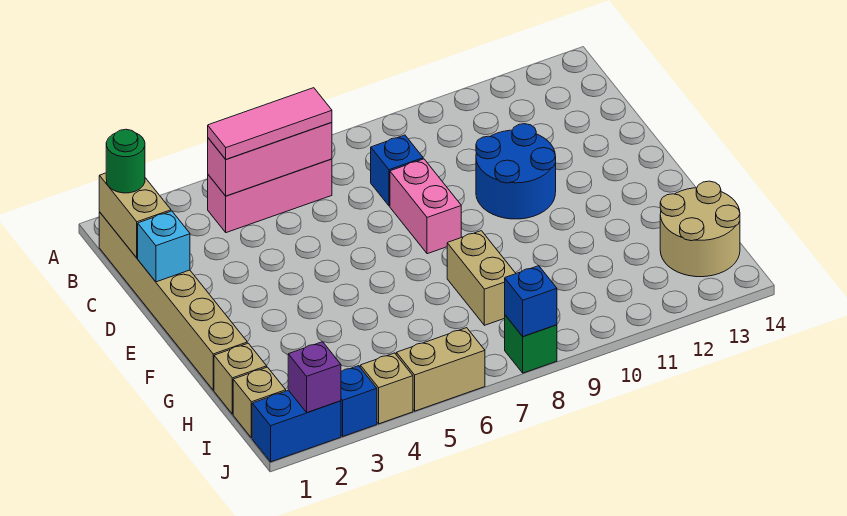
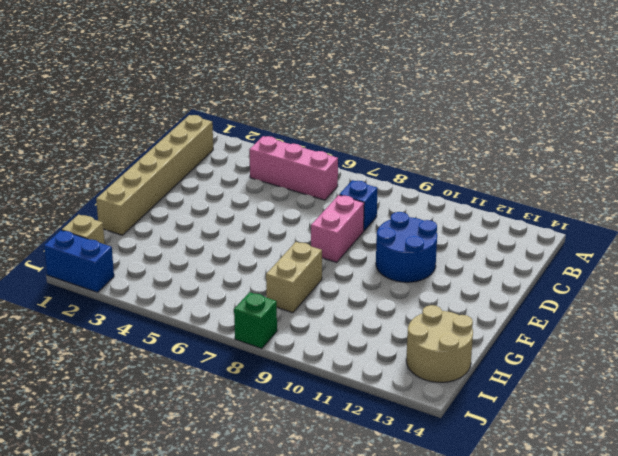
none -> tan 1x1 brick [214,343,267,414]
none -> blue 1x1 brick [341,366,377,436]
none -> tan 1x1 brick [360,353,413,424]

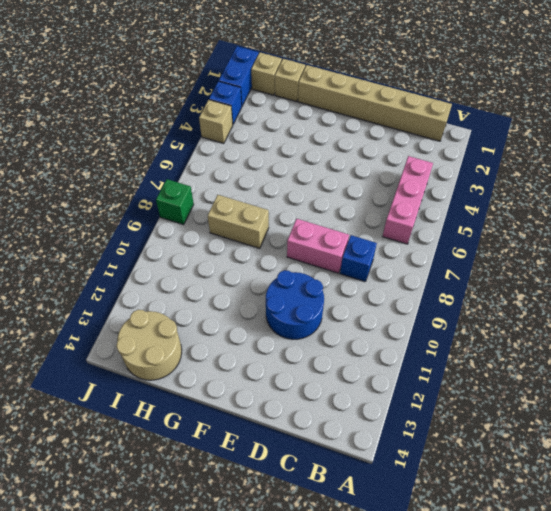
none -> tan 1x2 brick [396,328,485,411]
none -> tan 1x2 brick [99,173,171,258]
none -> pink 1x3 brick [208,122,332,196]

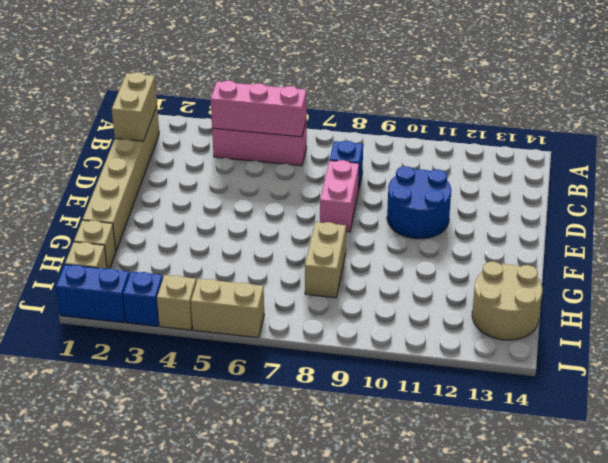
none -> green 1x1 brick [505,315,557,373]
none -> cyan 1x1 brick [138,211,190,282]
none -> purple 1x1 brick [288,342,341,413]

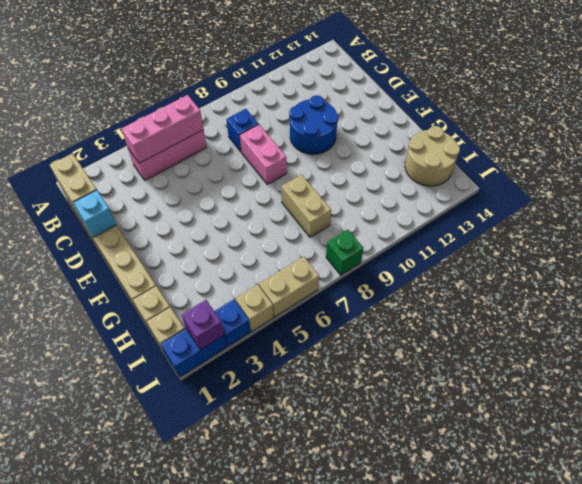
none -> blue 1x1 brick [505,266,557,337]
none -> green 1x1 round brick [106,129,145,193]
none -> pink 1x3 tile [208,88,332,159]

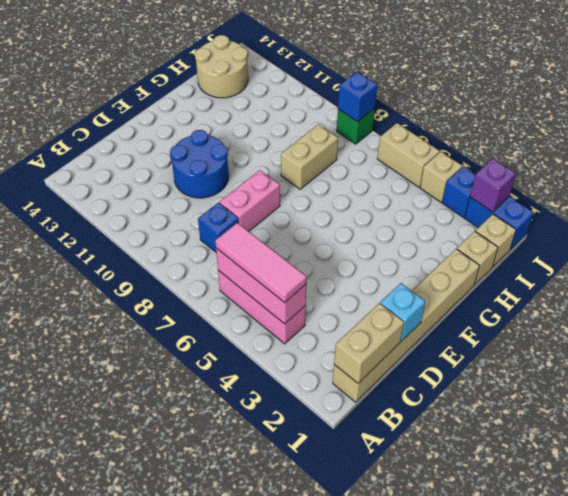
none -> green 1x1 round brick [106,129,145,193]

